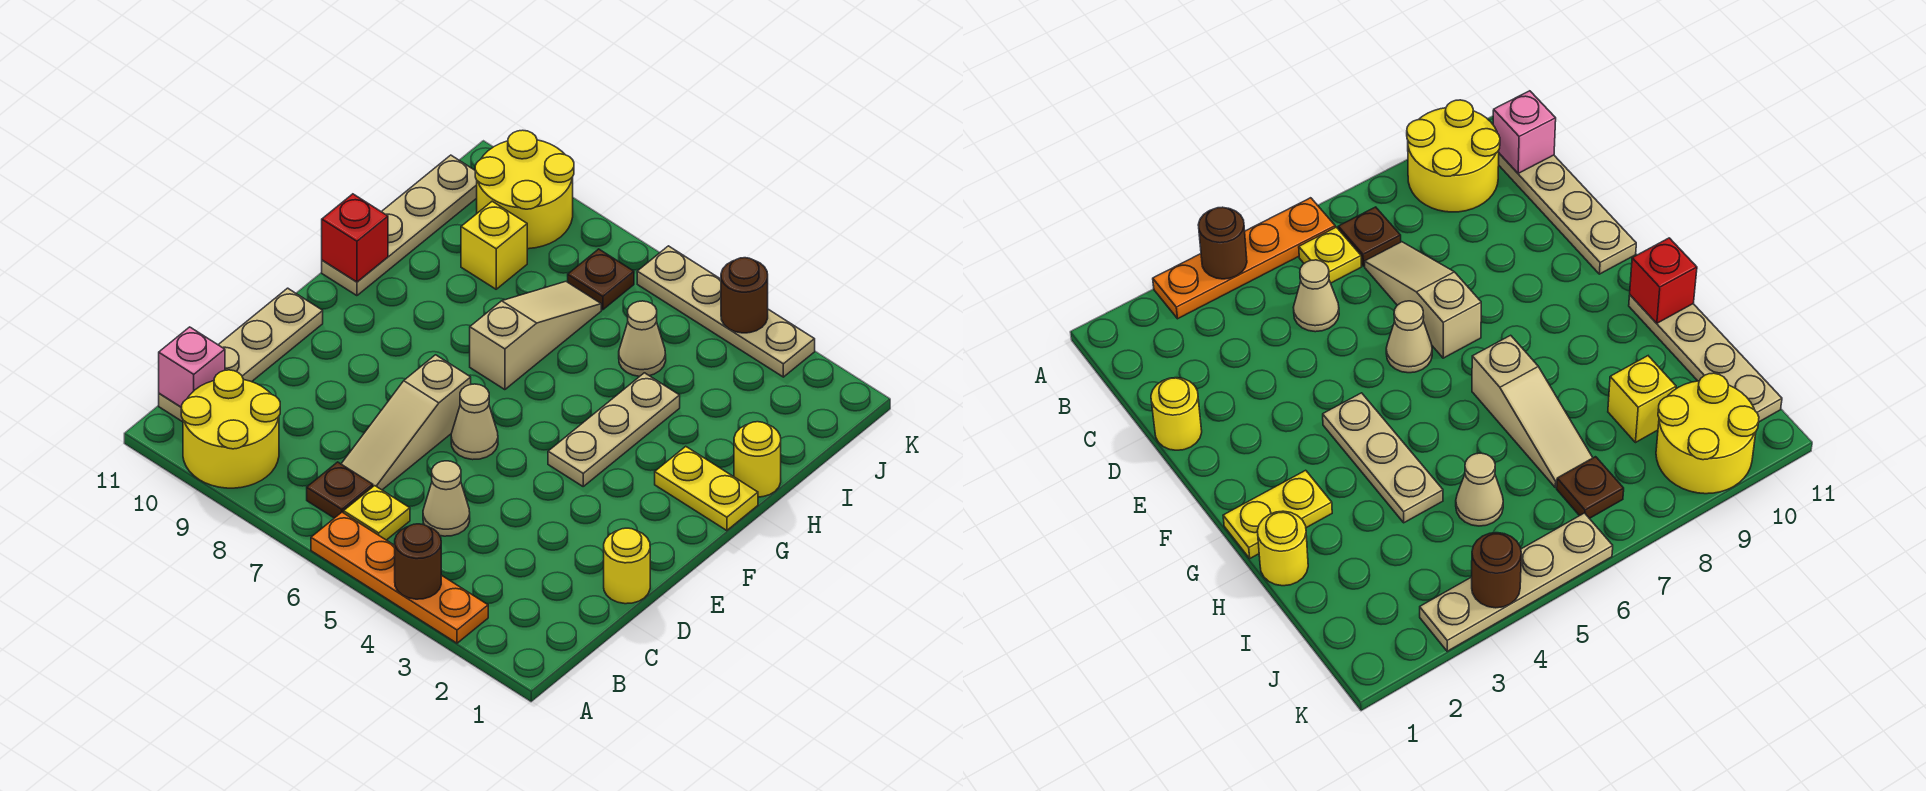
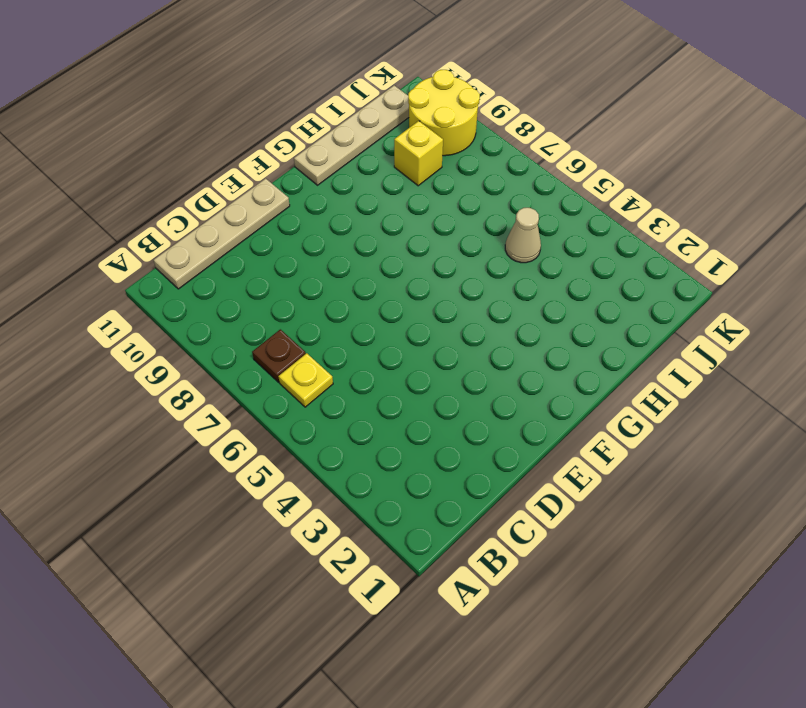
none -> orange 1x4 plate [311,512,488,643]
none -> yellow 2x2 round brick [181,370,280,488]
none -> tan 1x1 cone [423,461,470,536]

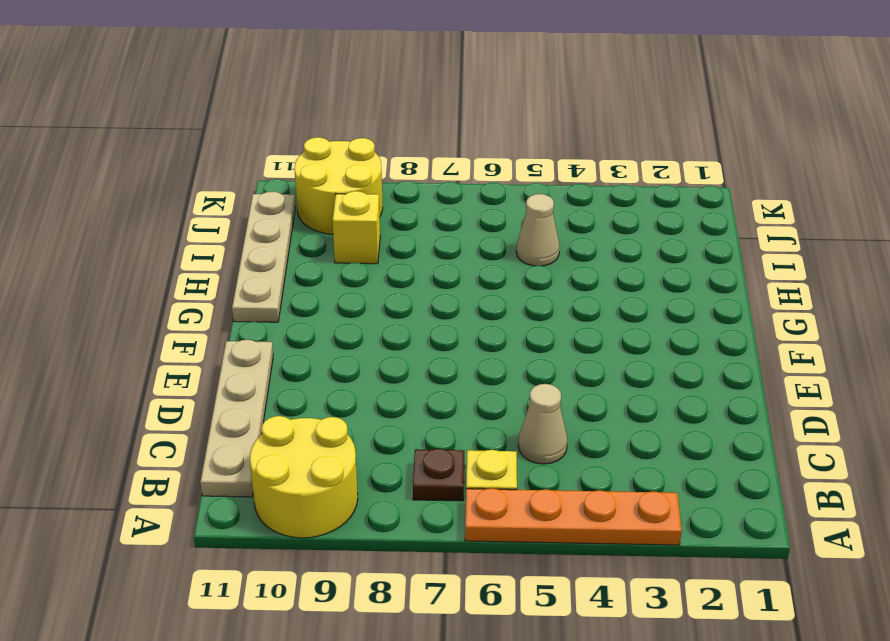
none -> tan 1x3 slope [341,355,471,490]
none -> yellow 1x1 round brick [604,528,650,604]
none -> tan 1x1 cone [451,384,498,460]

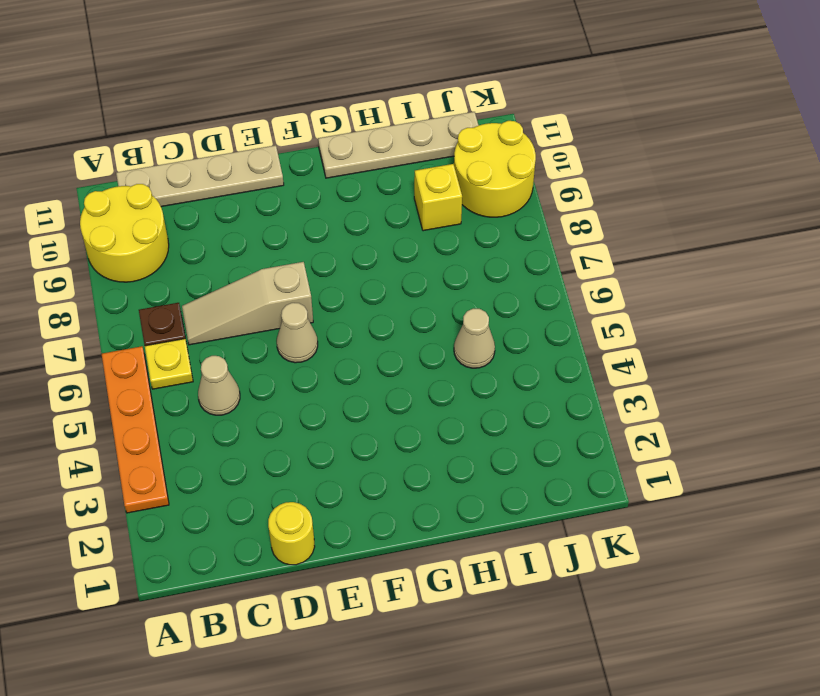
none -> tan 1x3 plate [548,373,680,486]
none -> yellow 1x2 plate [655,446,758,531]
none -> tan 1x3 slope [470,282,601,390]

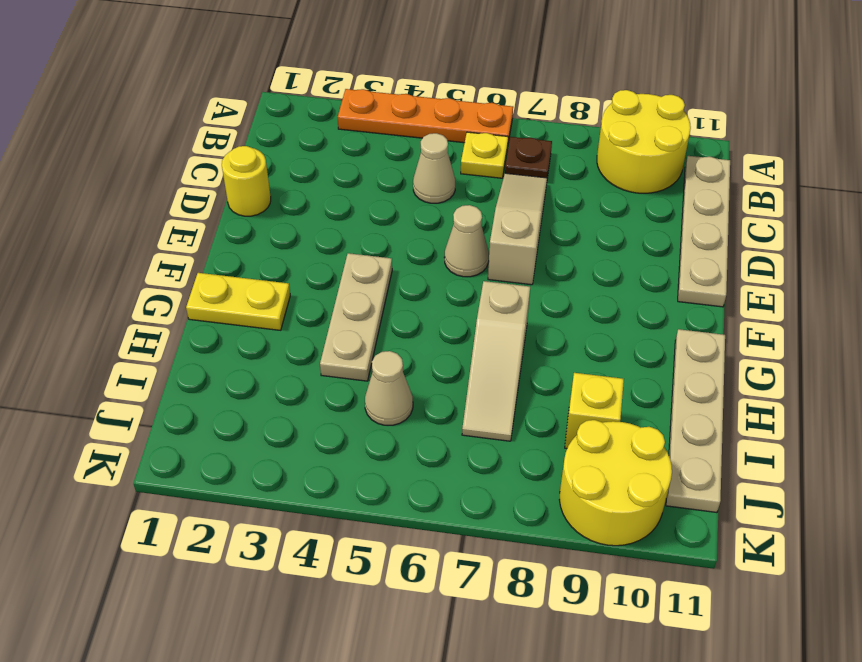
none -> yellow 1x1 round brick [734,422,781,497]
none -> brown 1x1 plate [568,249,634,310]
none -> tan 1x4 plate [637,246,815,377]

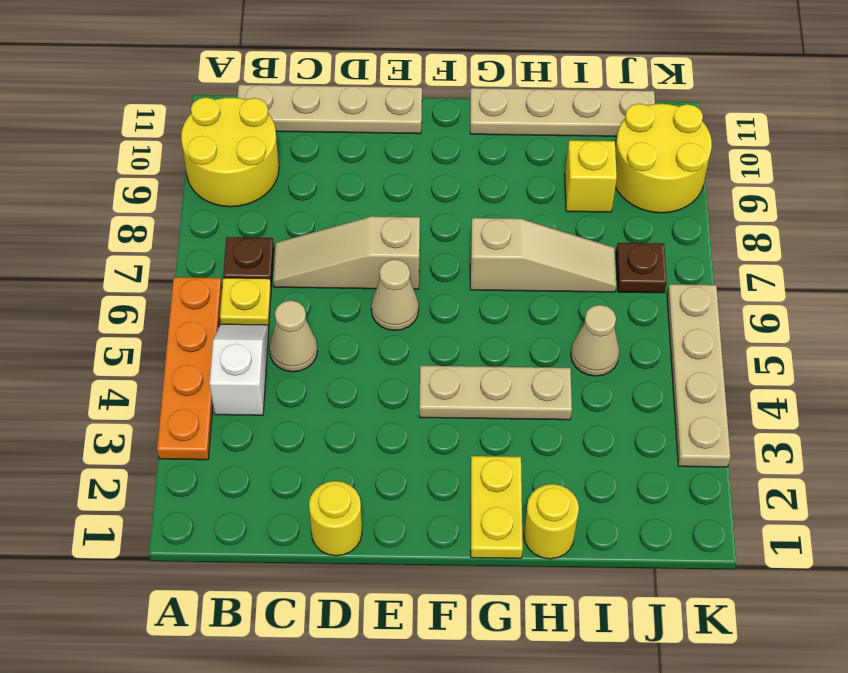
white 1x2 slope [209,324,269,415] -> none
none -> brown 1x1 round brick [395,524,441,599]
none -> pink 1x1 brick [159,327,225,407]
none -> red 1x1 brick [322,194,388,282]

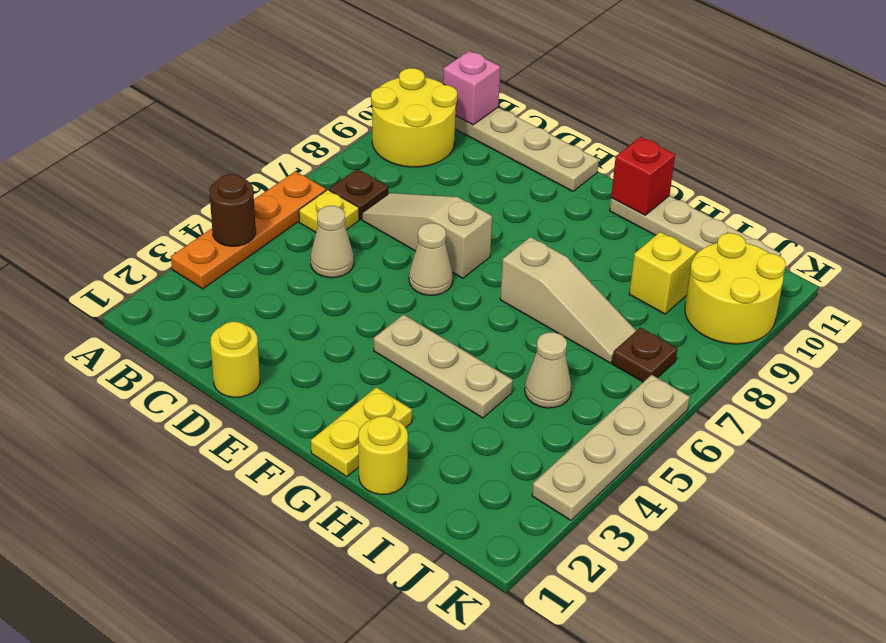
none -> brown 1x1 round brick [721,258,768,333]

